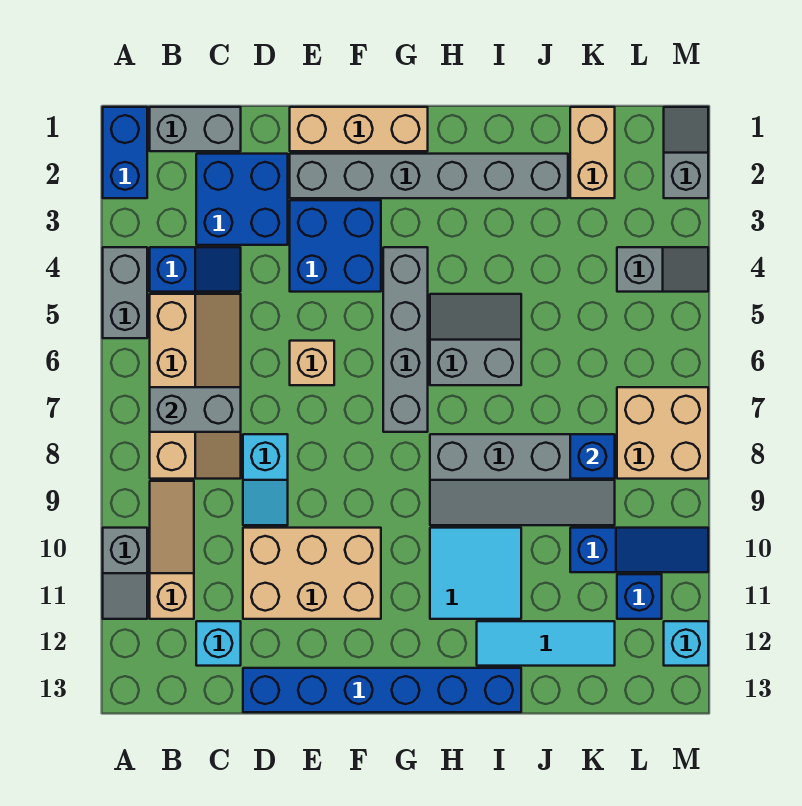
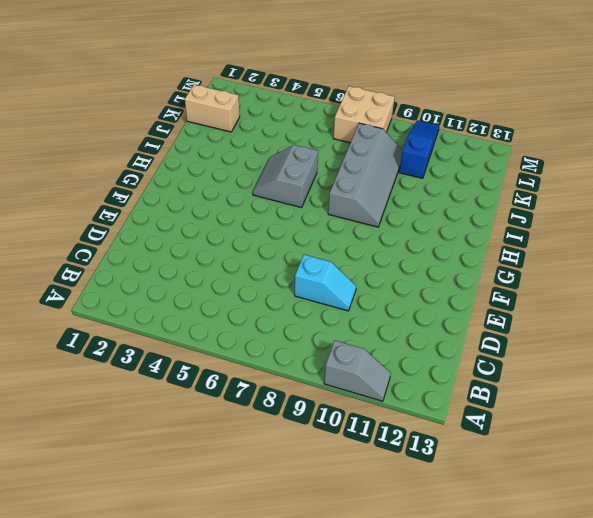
none -> blue 1x2 brick [103,107,147,198]
none -> grey 1x2 brick [103,247,147,338]
none -> grey 1x2 brick [150,107,241,151]
none -> blue 1x2 slope [150,247,241,292]

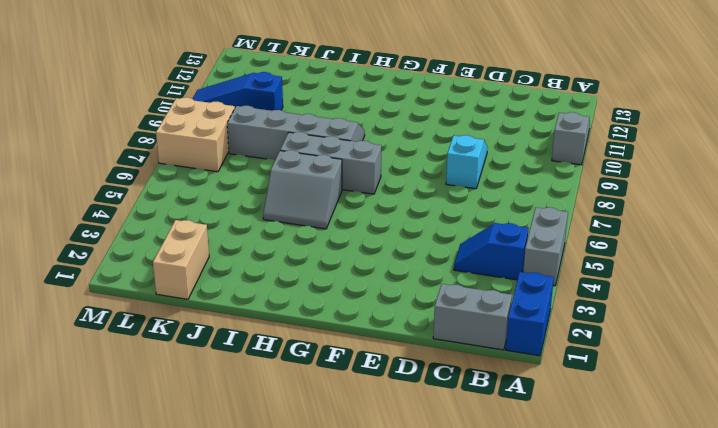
grey 1x3 brick [280,132,381,194] -> grey 1x4 brick [383,247,428,432]
none -> tan 2x4 slope [150,294,241,479]
none -> tan 1x3 slope [150,481,194,619]
none -> blue 2x2 brick [196,154,288,245]
none -> cyan 1x1 brick [196,621,241,666]

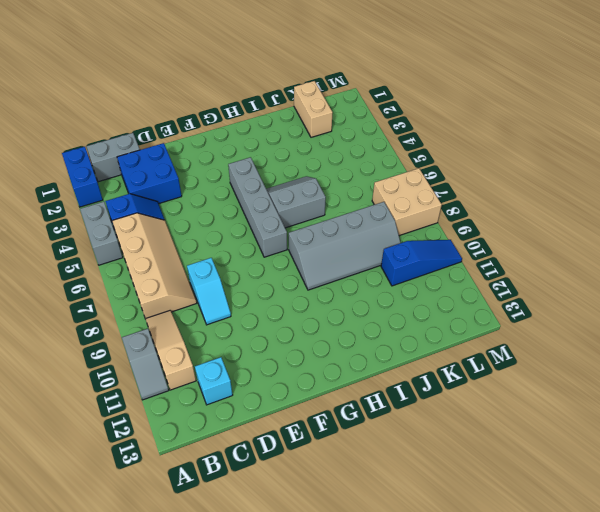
none -> tan 2x3 brick [243,528,381,619]
none -> blue 1x6 brick [243,668,521,712]
none -> tan 1x3 brick [290,107,428,151]
none -> grey 1x6 brick [290,154,568,198]

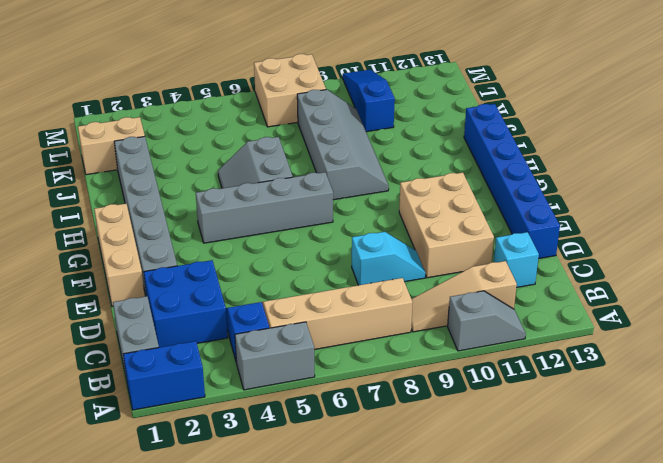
none -> blue 2x2 brick [290,200,381,292]
none -> tan 1x1 brick [290,341,334,385]
none -> cyan 2x2 tile [430,528,521,619]
none -> cyan 1x3 tile [477,621,615,666]

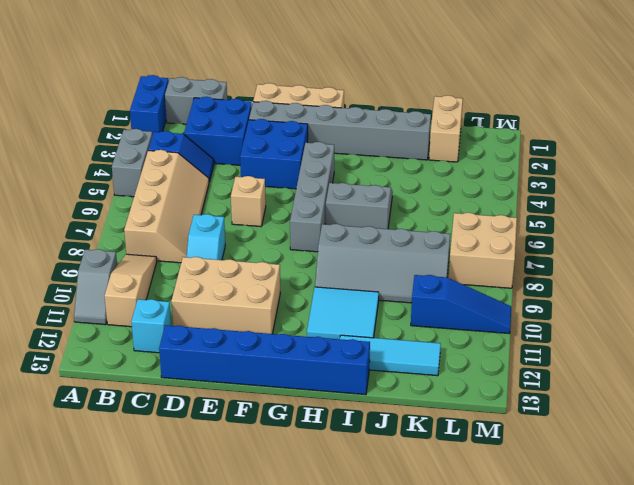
none -> grey 1x2 slope [617,247,708,292]
none -> blue 1x1 brick [617,574,662,619]
none -> grey 1x2 slope [664,107,708,198]
none -> cyan 1x1 brick [664,621,708,666]

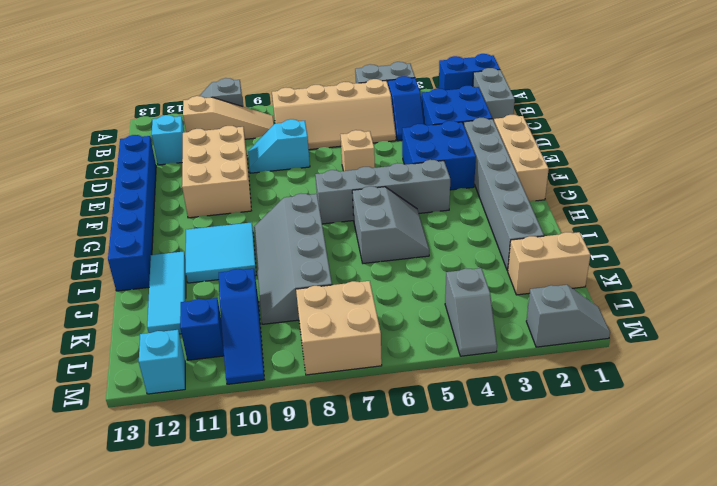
none -> grey 1x2 brick [150,387,241,432]
none -> blue 1x1 brick [570,434,615,479]

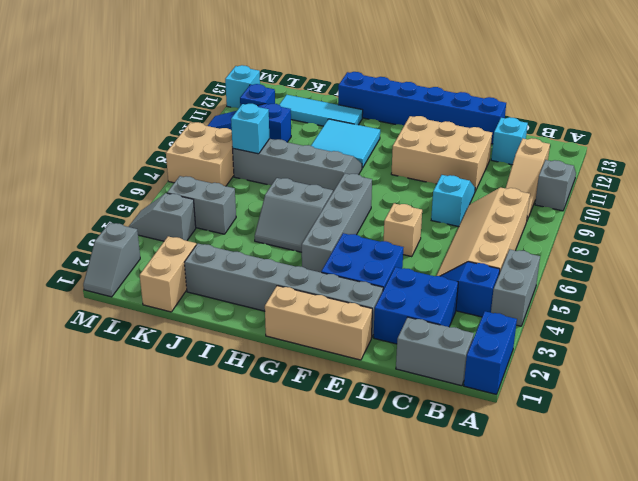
grey 1x2 brick [167,176,236,234] -> grey 1x2 brick moved to [150,387,241,432]
cyan 1x1 brick [231,104,269,154] -> blue 1x1 brick [570,434,615,479]

